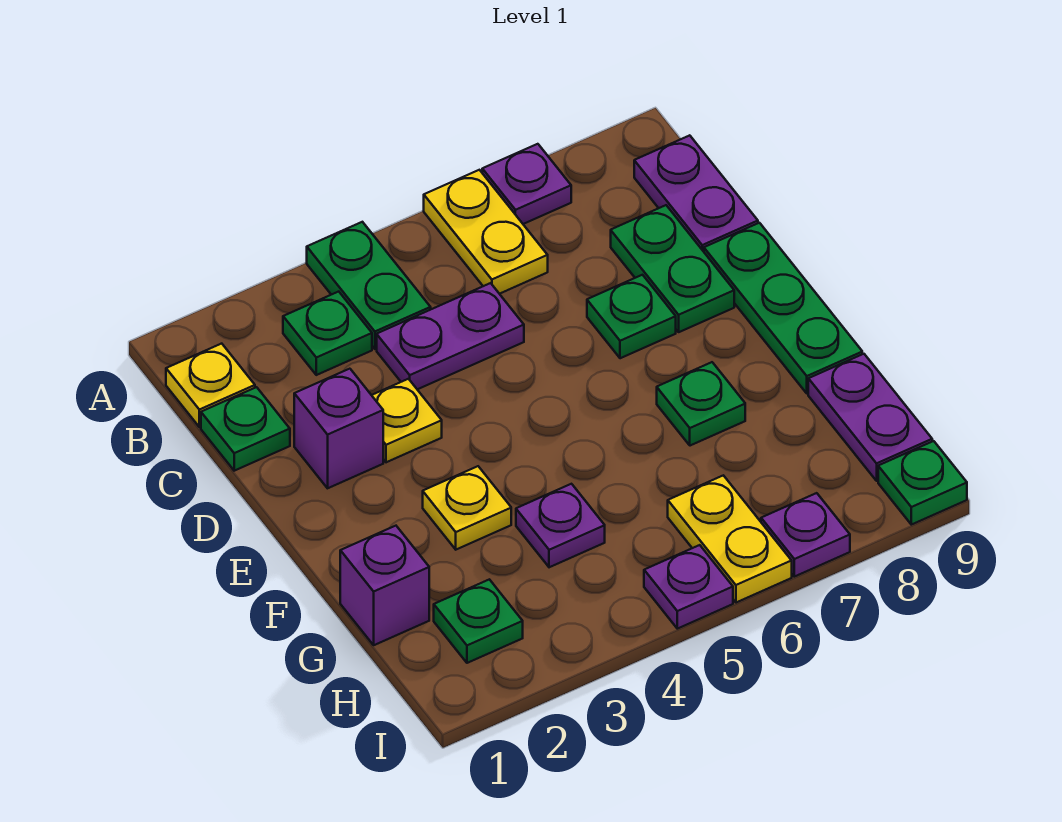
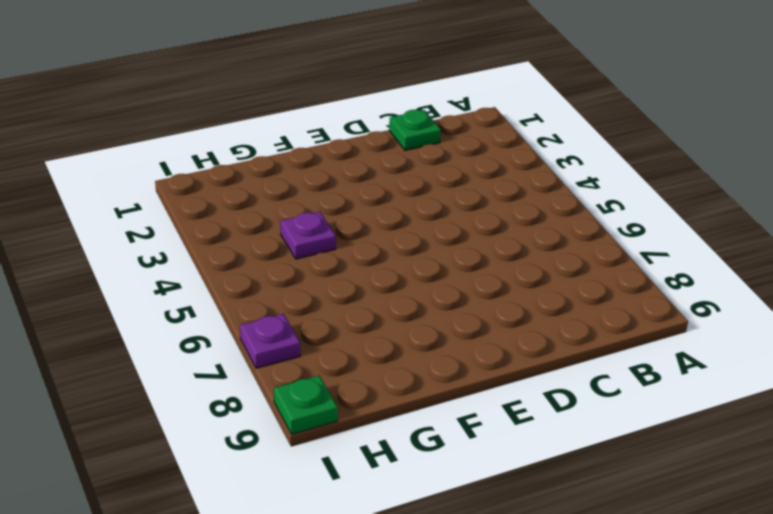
none -> green 1x2 plate [307,222,431,349]
none -> yellow 1x2 plate [424,170,548,294]
none -> purple 1x1 plate [482,144,571,224]

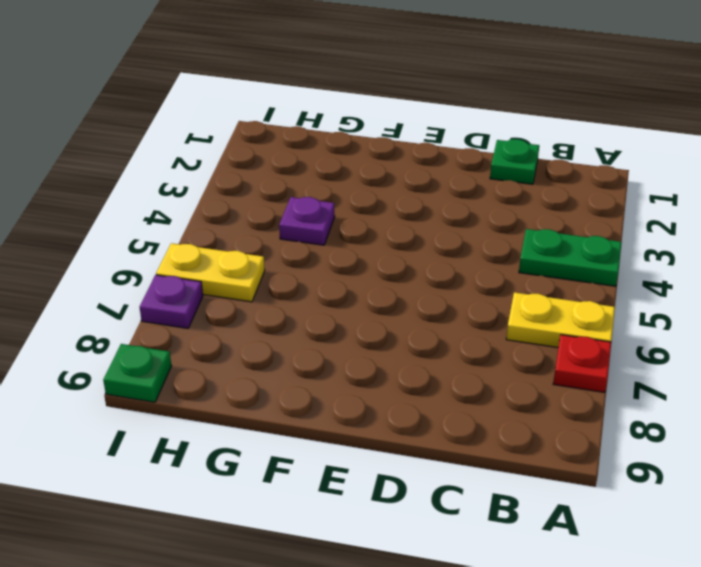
red 1x1 plate [553,335,611,392] -> purple 1x1 plate [482,144,571,224]
none -> yellow 1x1 plate [166,344,255,427]
none -> green 1x1 plate [283,292,372,375]
none -> purple 1x2 plate [634,135,758,252]

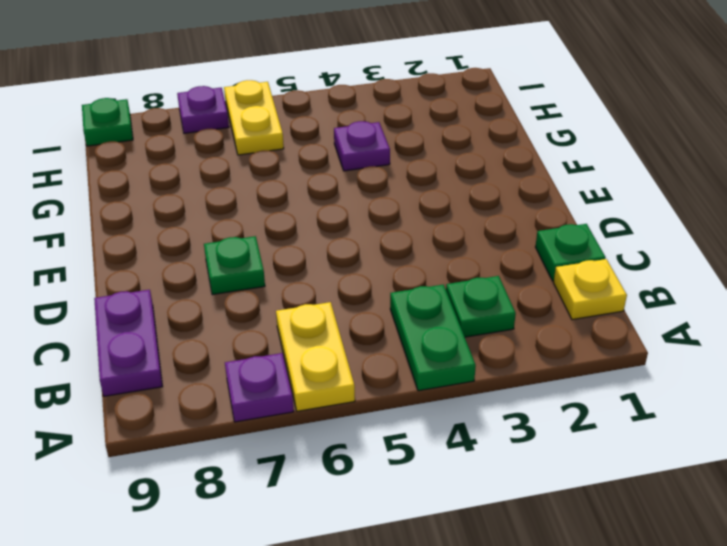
none -> purple 1x2 plate [377,283,524,389]
none -> green 1x2 plate [611,205,734,332]
none -> purple 1x1 brick [294,369,383,488]

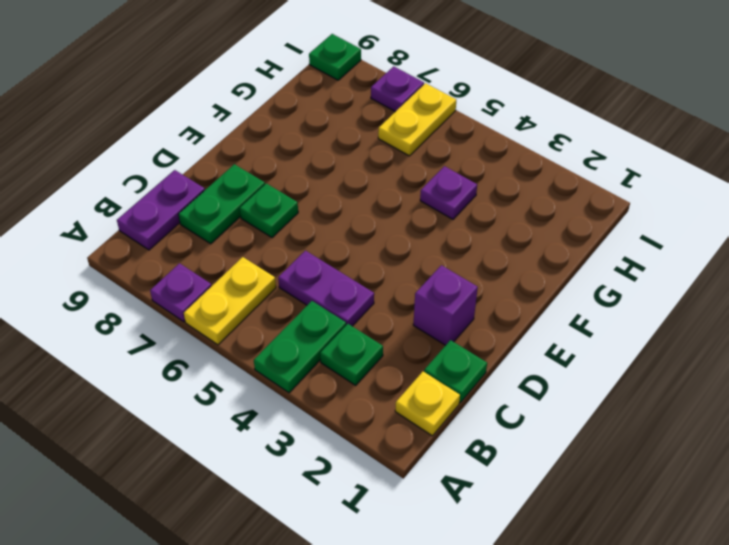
none -> yellow 1x1 plate [372,379,442,462]
none -> green 1x3 plate [704,223,862,394]
none -> yellow 1x1 plate [423,466,511,550]

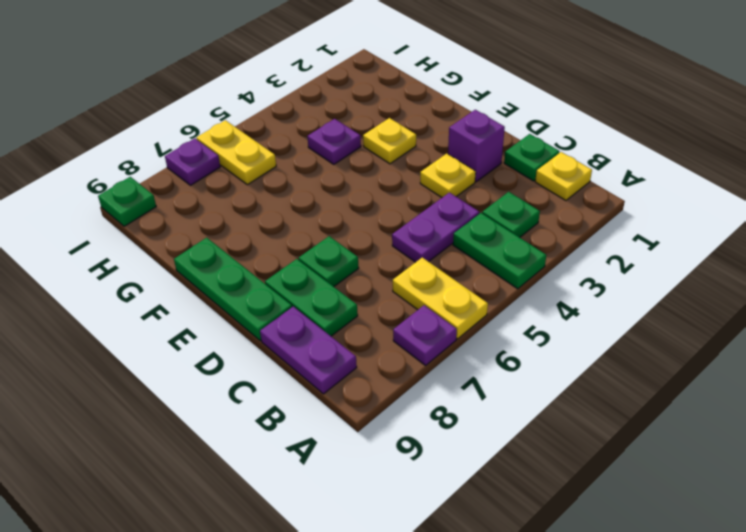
none -> green 1x1 plate [657,362,745,446]
none -> purple 1x1 brick [340,526,429,645]
none -> purple 1x2 plate [808,354,932,481]

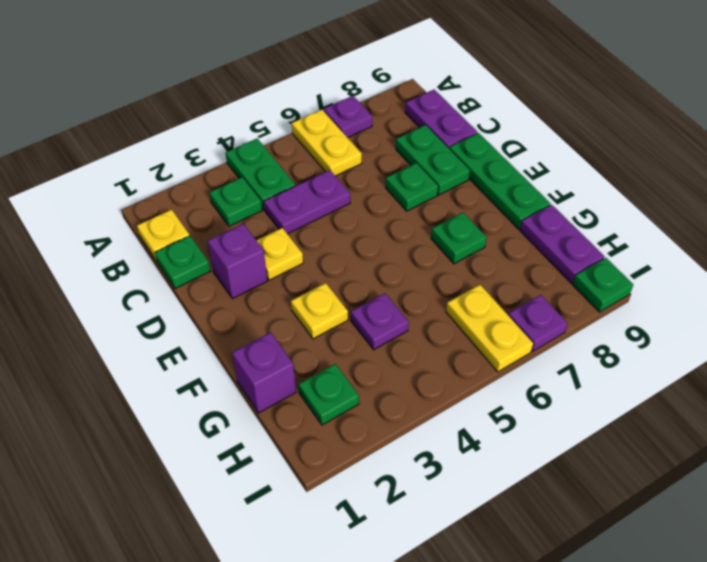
none -> purple 1x1 plate [644,545,733,629]

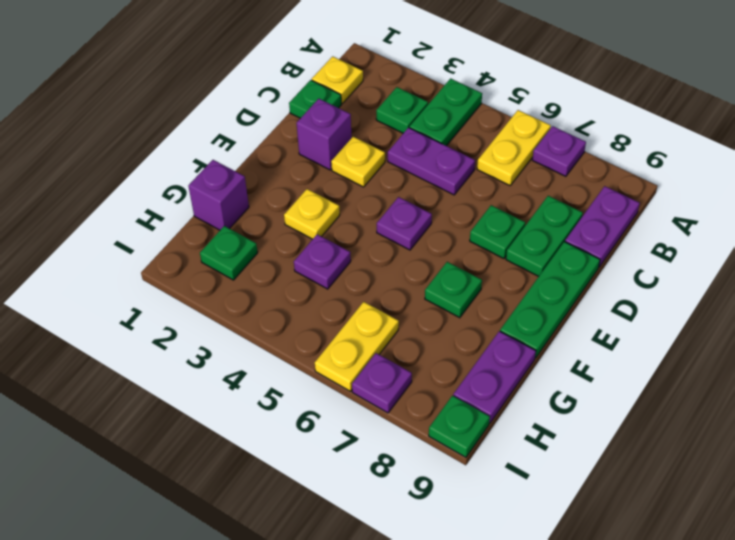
purple 1x1 plate [377,197,432,250] -> purple 1x1 plate moved to [644,545,733,629]

